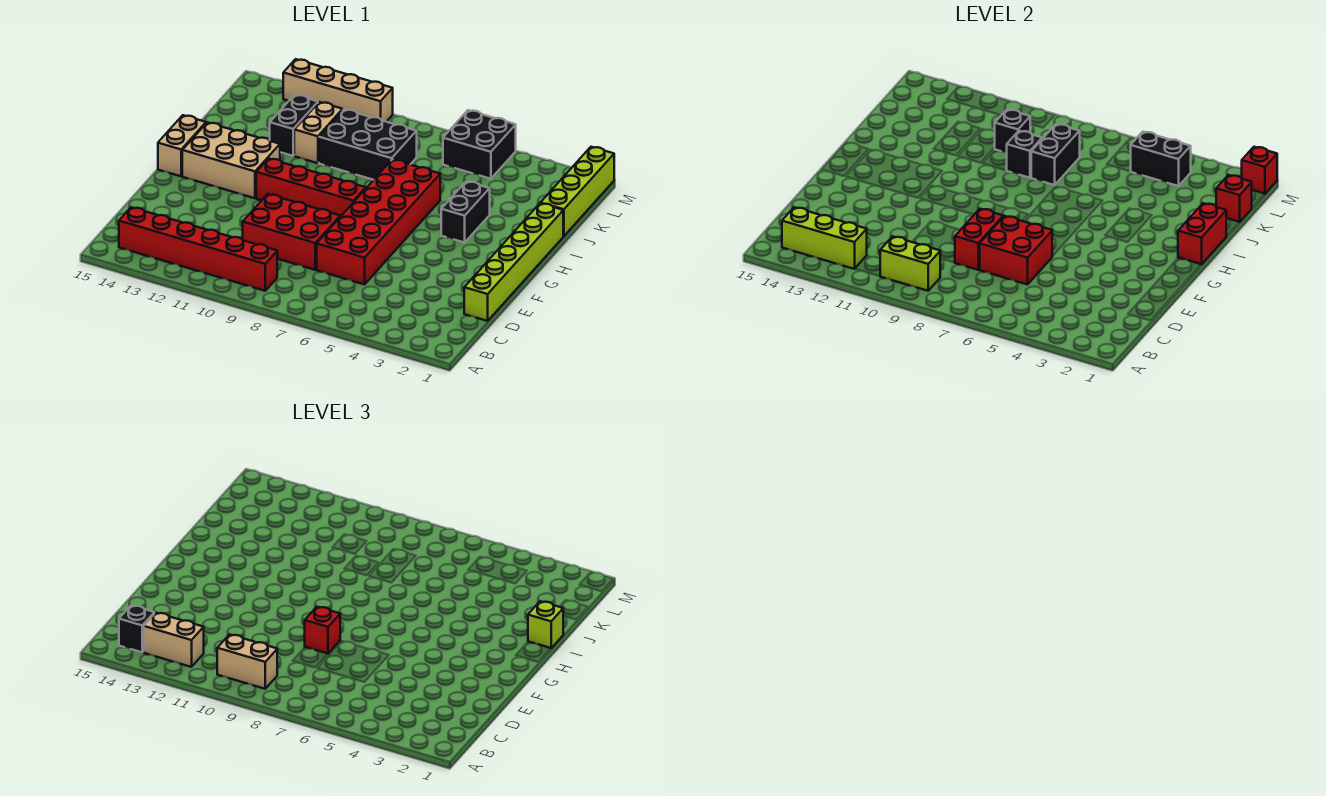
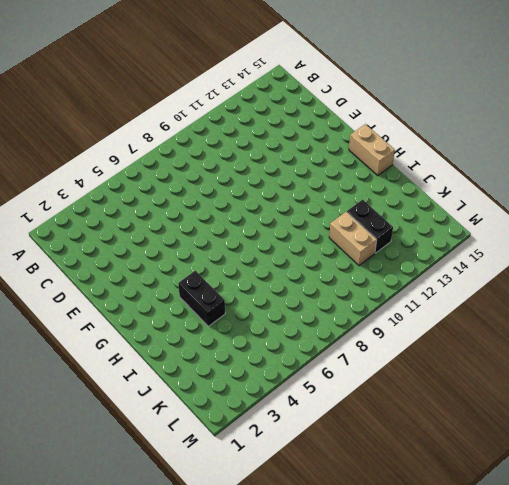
none -> red 1x6 brick [119,207,277,291]
none -> lime 1x6 brick [464,203,563,321]
none -> red 2x6 brick [317,159,440,284]
none -> red 2x3 brick [243,194,340,270]

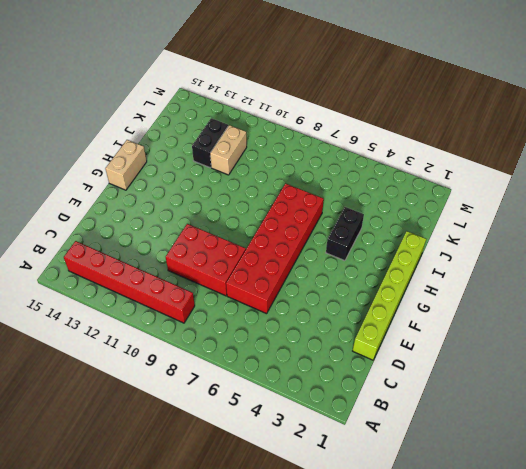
none -> red 1x4 brick [256,159,366,217]
none -> tan 2x3 brick [182,122,280,198]
none -> lime 1x4 brick [541,147,614,236]
none -> black 2x3 brick [319,109,417,180]

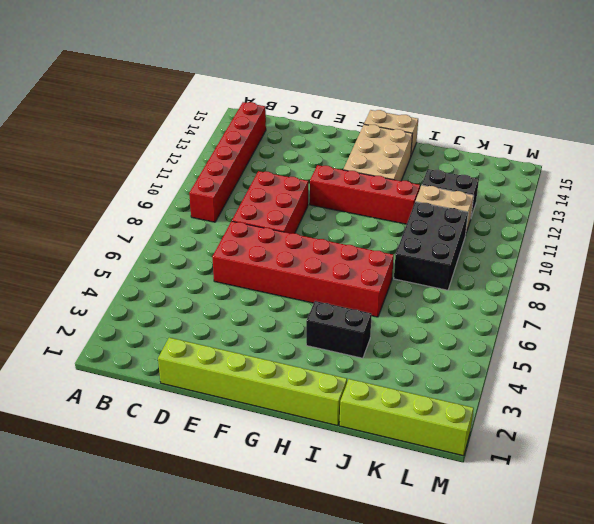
red 1x4 brick [310,165,420,224] -> red 1x4 brick turned to [256,159,366,217]
none -> black 2x2 brick [443,110,516,179]
none -> tan 1x4 brick [283,59,393,122]
none -> lime 1x2 brick [880,236,941,291]
none -> lime 1x3 brick [782,207,867,269]

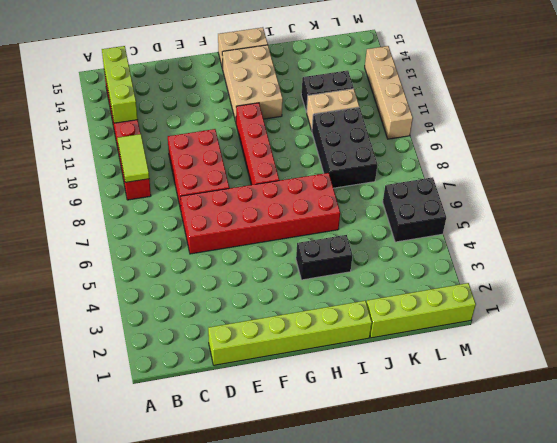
lime 1x2 tile [118,134,149,182] -> lime 1x2 brick [880,236,941,291]
none -> red 2x2 brick [980,216,1052,284]
none -> red 1x2 brick [955,209,1003,270]
none -> red 1x2 brick [1178,203,1226,264]
none -> black 1x2 brick [1031,124,1080,185]

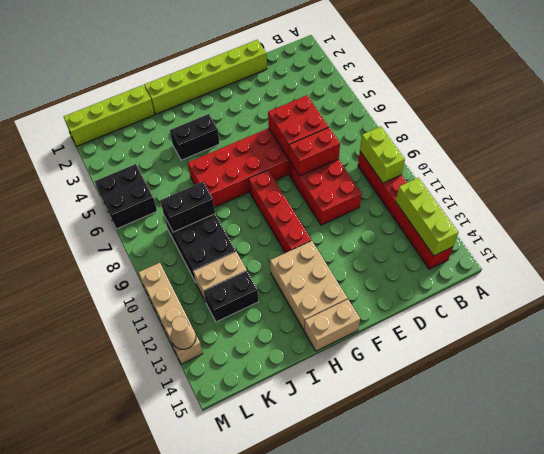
tan 1x1 cone [171,316,196,349] -> none
none -> red 1x2 brick [1178,203,1226,264]
none -> black 1x1 brick [1006,131,1042,178]
none -> red 1x1 brick [1216,175,1252,222]
none -> black 1x1 brick [994,109,1030,153]

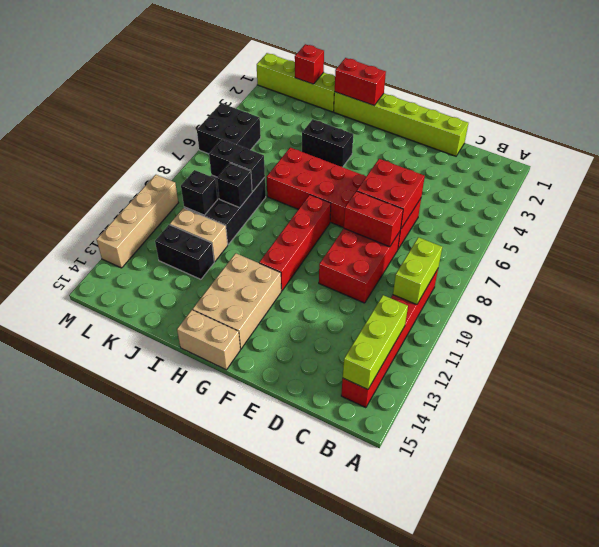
none -> black 1x2 brick [1130,132,1191,186]
none -> red 1x1 brick [1242,147,1277,194]
none -> tan 1x2 brick [217,634,277,689]
none -> tan 1x2 brick [143,613,204,667]

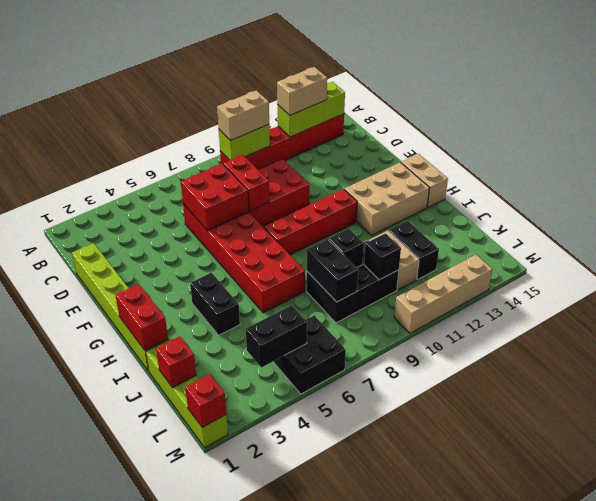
none -> black 1x1 brick [119,605,154,652]
none -> red 1x1 brick [305,607,340,654]
none -> lime 1x1 brick [528,601,563,648]

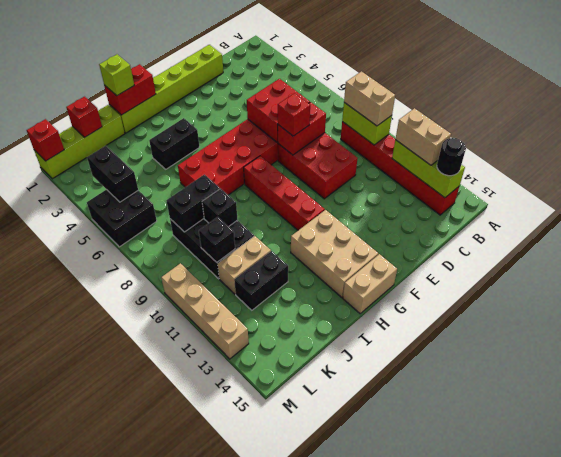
black 1x1 round brick [437,138,466,176] -> black 1x1 brick [119,605,154,652]

